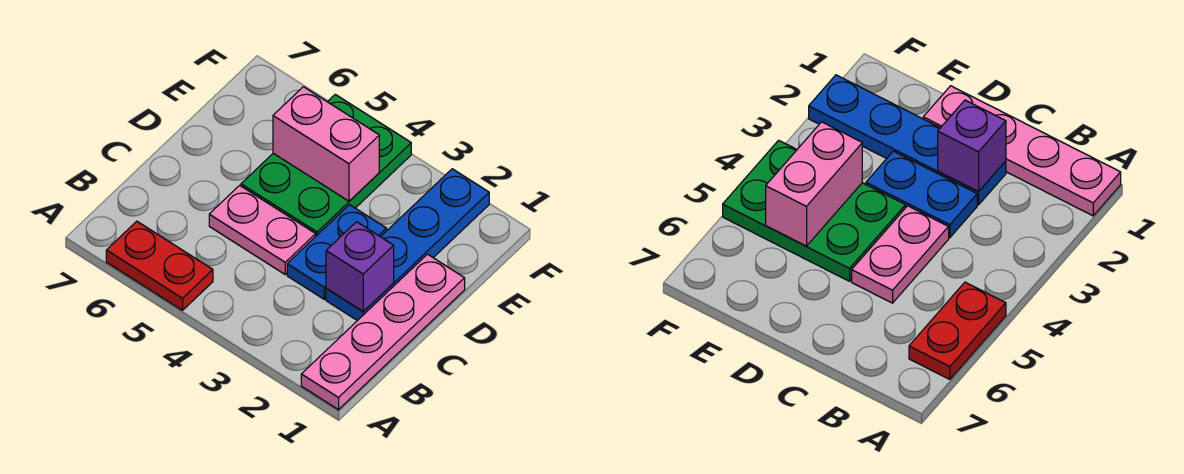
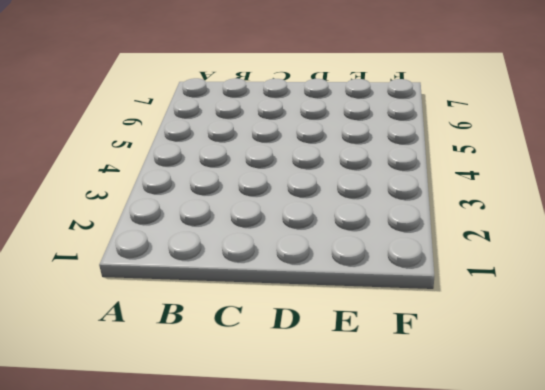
none -> pink 1x4 plate [301,254,465,410]
none -> red 1x2 plate [106,221,213,310]

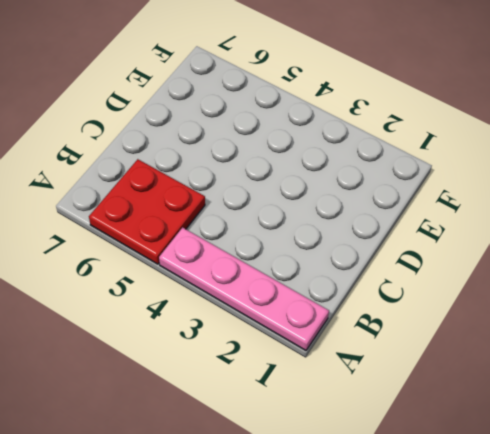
pink 1x4 plate [159,228,329,350] -> pink 1x4 plate turned to [301,254,465,410]
red 2x2 plate [89,159,205,264] -> red 1x2 plate [106,221,213,310]
none -> blue 1x4 plate [326,169,489,321]
none -> blue 1x2 plate [287,205,387,299]

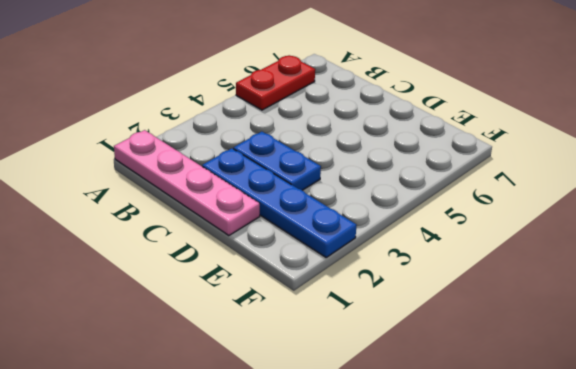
none -> pink 1x2 plate [209,185,316,274]
none -> green 2x3 plate [241,94,411,236]

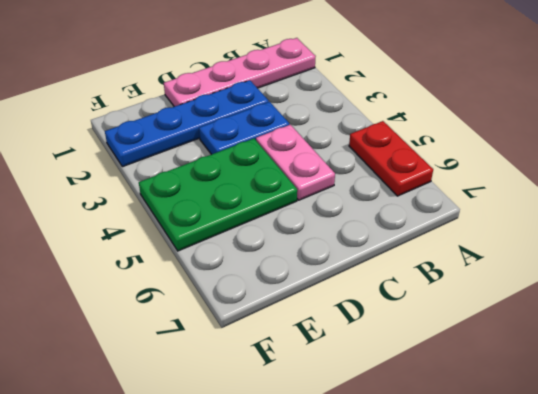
none -> purple 1x1 brick [326,222,394,312]
none -> pink 1x2 brick [273,87,379,201]

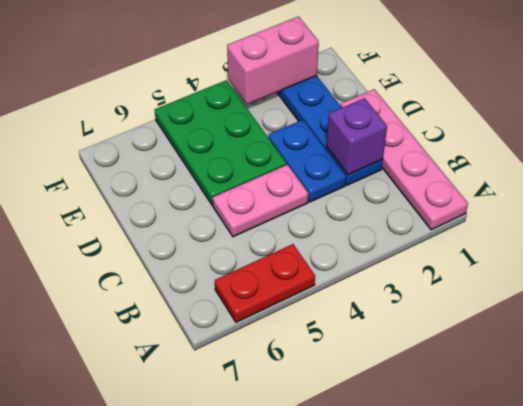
pink 1x2 brick [227,17,319,104] -> pink 1x2 brick moved to [273,87,379,201]

